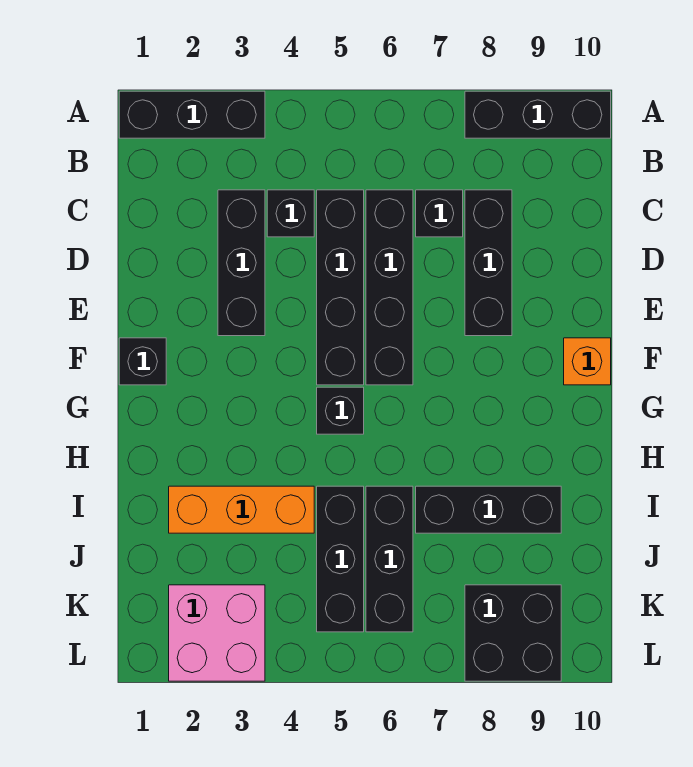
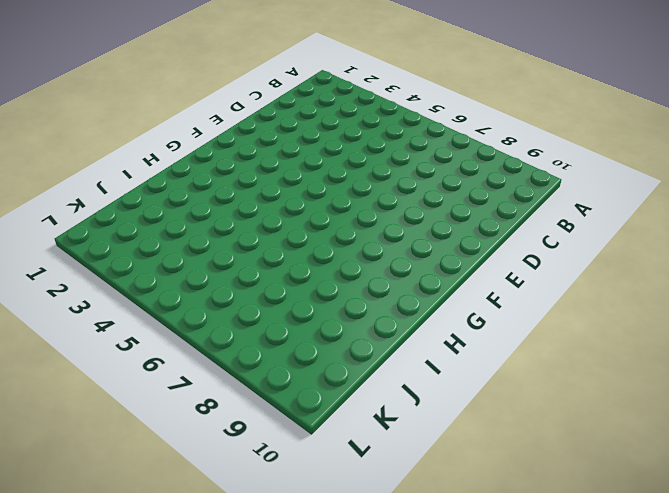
none -> black 1x3 brick [119,91,265,138]
none -> black 1x3 brick [465,91,611,138]
none -> black 1x3 brick [218,190,265,336]

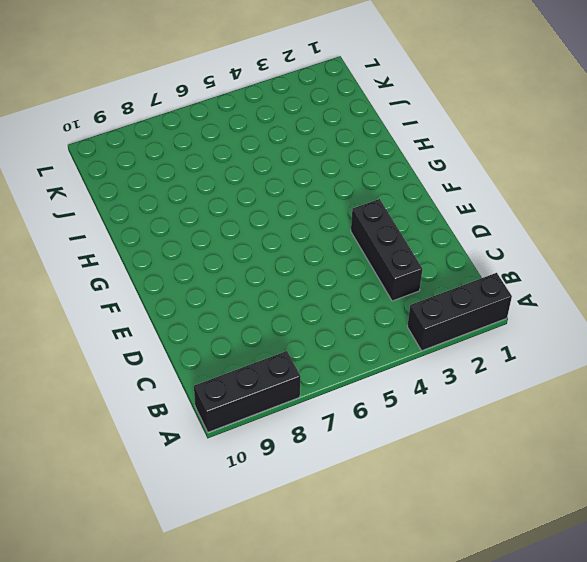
none -> black 1x1 brick [267,190,314,237]
none -> black 1x4 brick [317,190,364,385]
none -> black 1x4 brick [366,190,413,385]

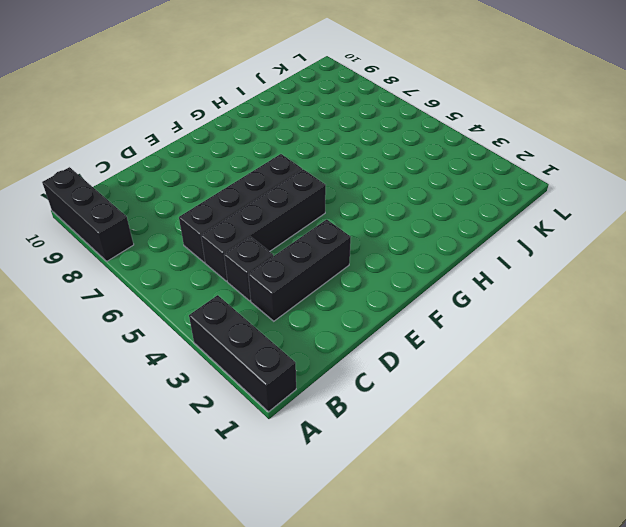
none -> black 1x1 brick [416,190,463,237]
none -> black 1x3 brick [465,190,512,336]
none -> black 1x1 brick [119,338,166,385]

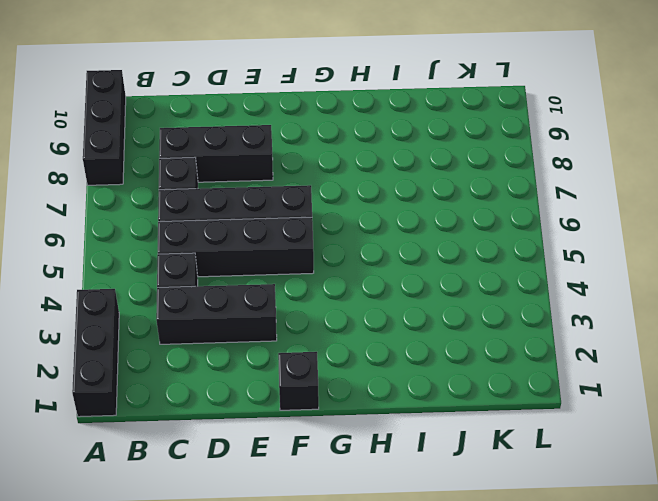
none -> orange 1x1 brick [564,338,611,385]
none -> black 1x1 brick [317,387,364,434]
none -> orange 1x3 brick [169,486,314,533]

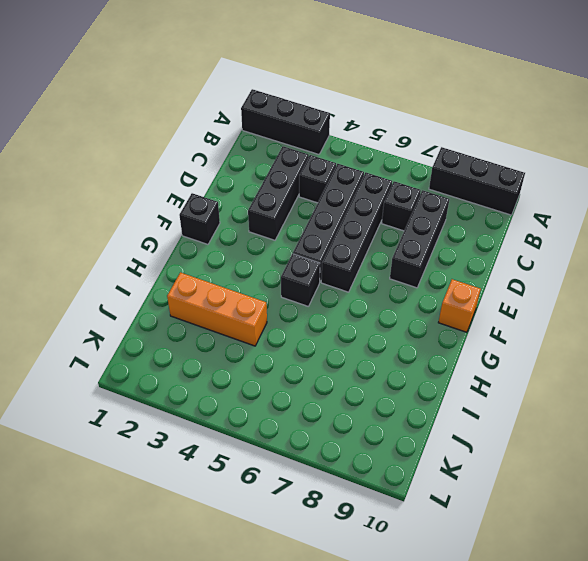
none -> black 1x3 brick [317,486,364,632]
none -> black 1x3 brick [366,486,413,632]
none -> black 1x3 brick [416,486,561,533]

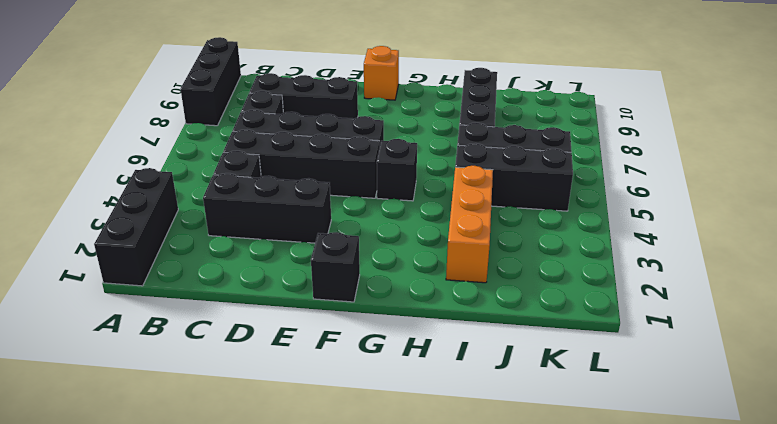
none -> pink 2x2 brick [169,585,265,681]
none -> black 2x2 brick [465,585,561,681]

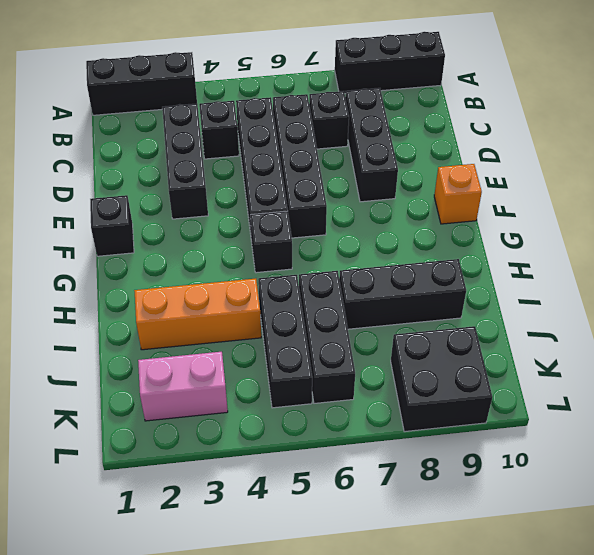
pink 1x2 brick [138,352,228,421] -> pink 2x2 brick [169,585,265,681]

